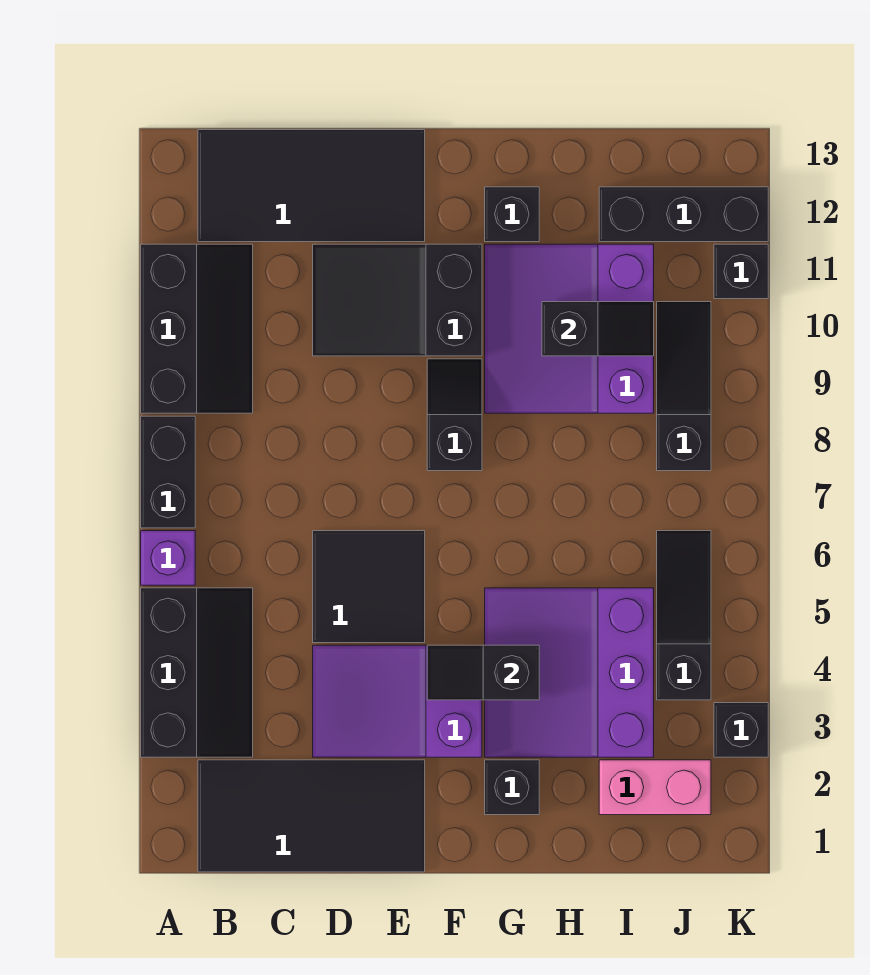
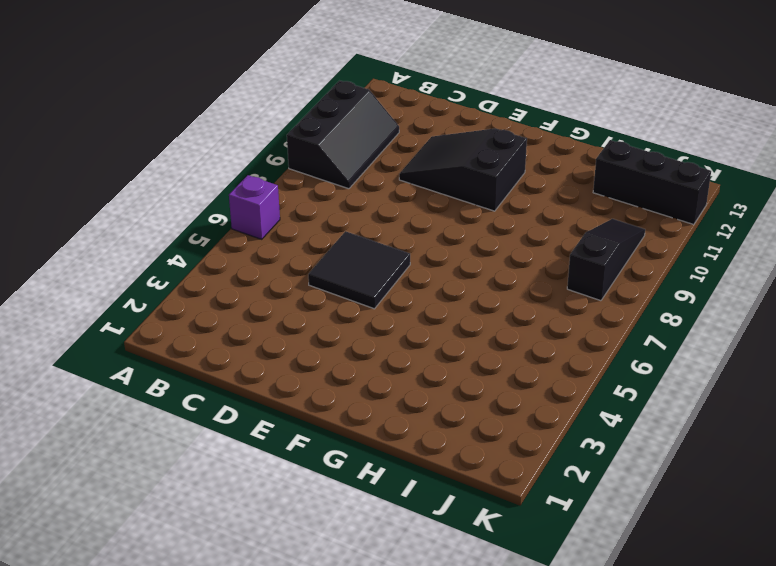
none -> black 2x3 slope [141,588,253,757]
none -> black 1x2 brick [141,416,195,528]
none -> black 2x4 tile [198,760,425,872]

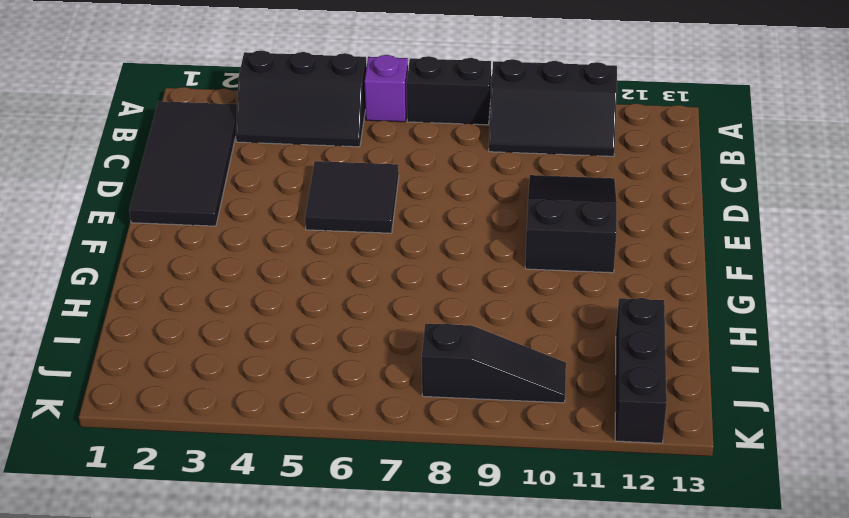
none -> black 2x4 tile [198,130,425,242]
none -> purple 2x3 slope [313,645,482,757]
none -> black 1x2 slope [427,359,482,471]

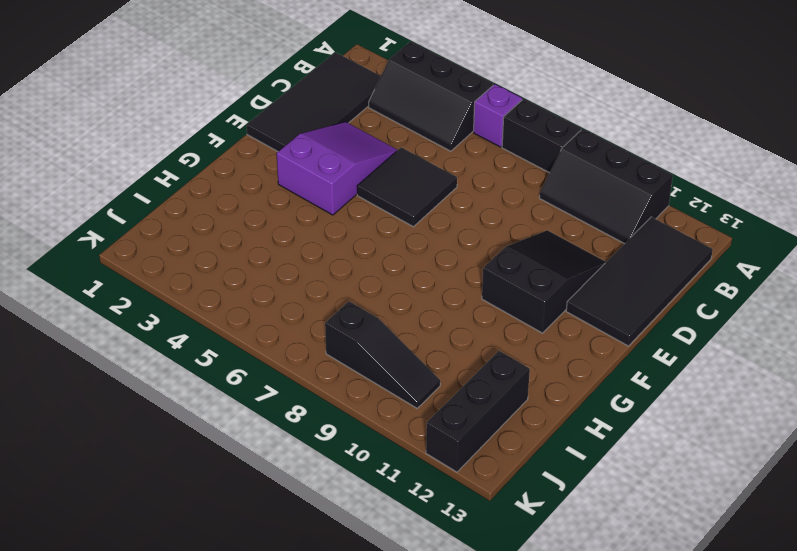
none -> black 1x2 slope [427,359,482,471]
none -> black 1x1 brick [485,760,539,815]
none -> purple 3x3 slope [485,588,654,757]

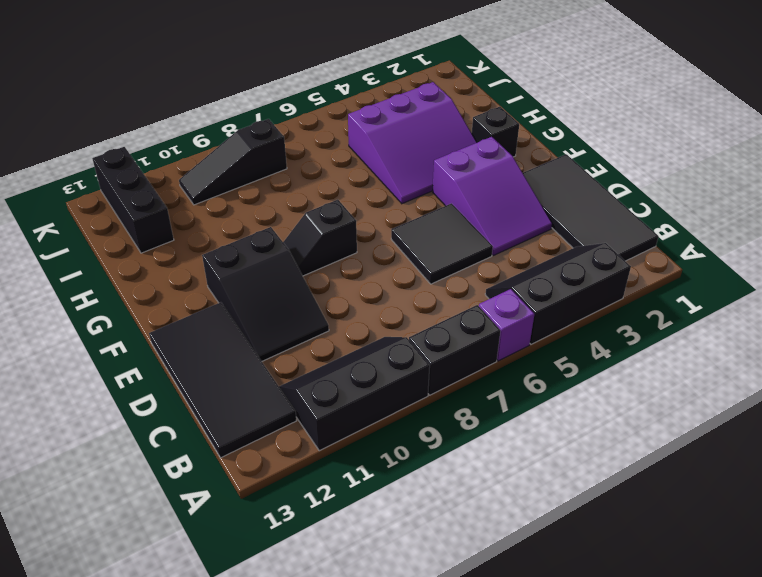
none -> purple 3x3 slope [485,244,654,413]
none -> black 1x1 brick [485,187,539,242]
none -> pink 1x2 brick [599,760,711,815]

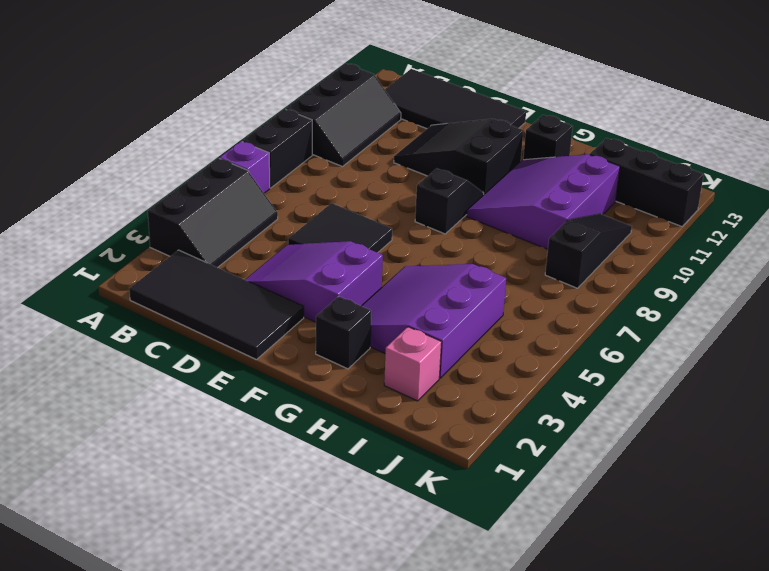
pink 1x1 brick [384,327,442,401] -> pink 1x2 brick [599,760,711,815]
none -> black 1x3 slope [657,531,711,700]
none -> black 1x1 brick [714,703,768,757]
none -> black 1x1 brick [714,244,768,299]

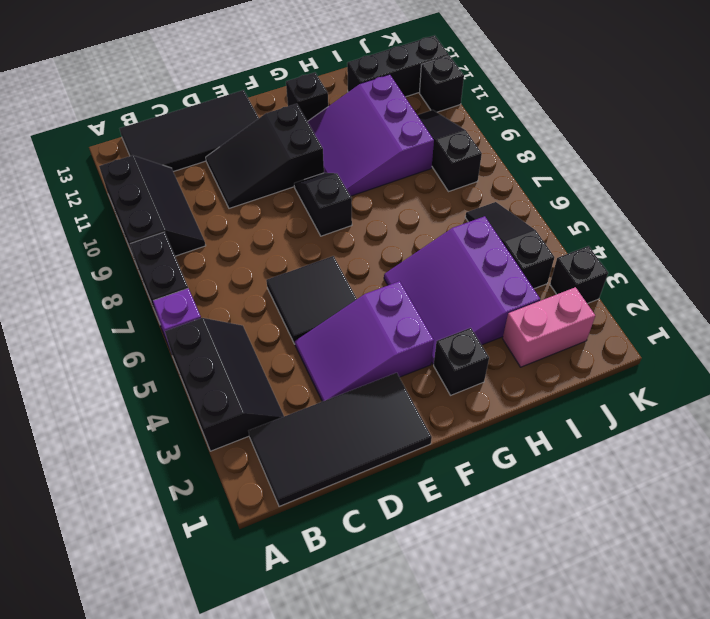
none -> black 1x2 slope [427,645,539,700]
none -> black 1x2 slope [542,302,654,356]

